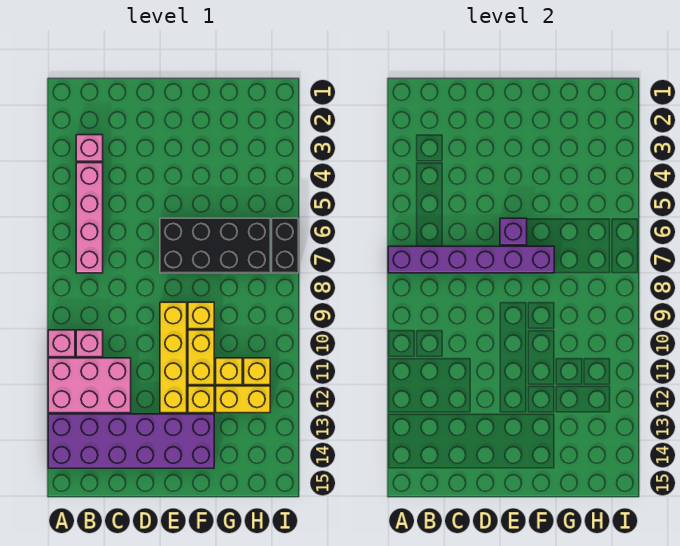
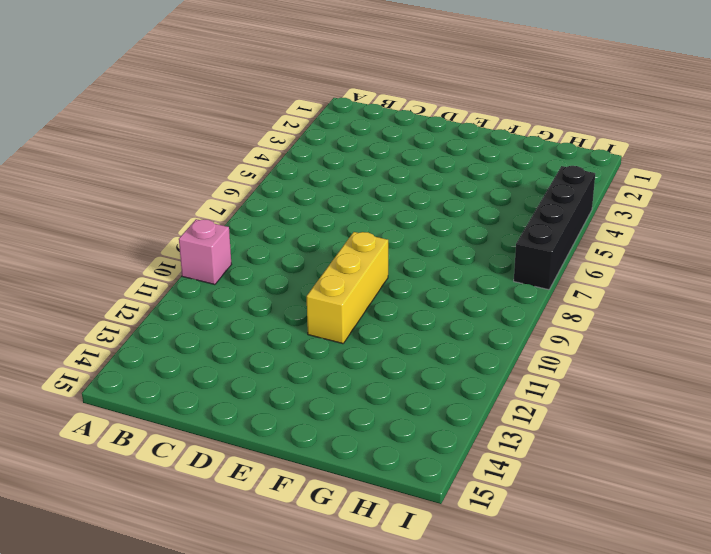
yellow 1x3 brick [307,232,388,344] -> yellow 1x4 brick [160,302,187,413]
black 1x4 brick [514,166,595,290] -> black 1x2 brick [272,218,298,273]
none -> pink 2x3 brick [48,358,131,413]
none -> purple 2x6 brick [48,414,214,468]
none -> pink 1x1 brick [76,135,103,161]

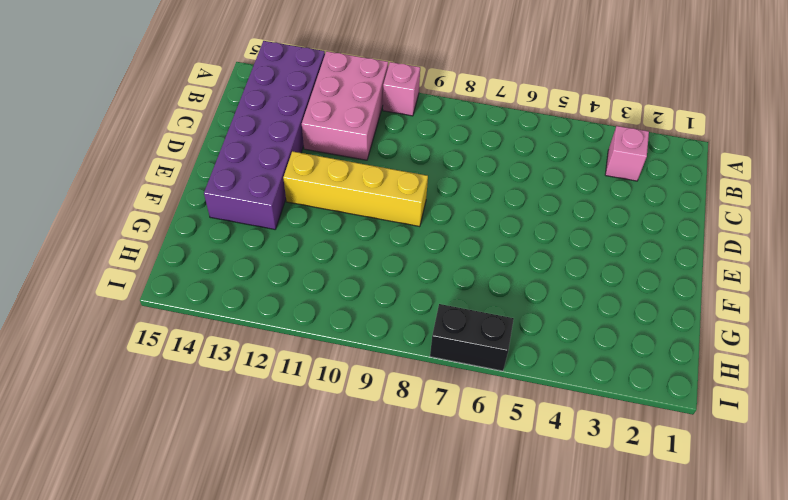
none -> pink 1x4 brick [76,163,103,273]
none -> pink 1x1 brick [76,330,103,357]
none -> black 2x4 brick [160,218,270,273]

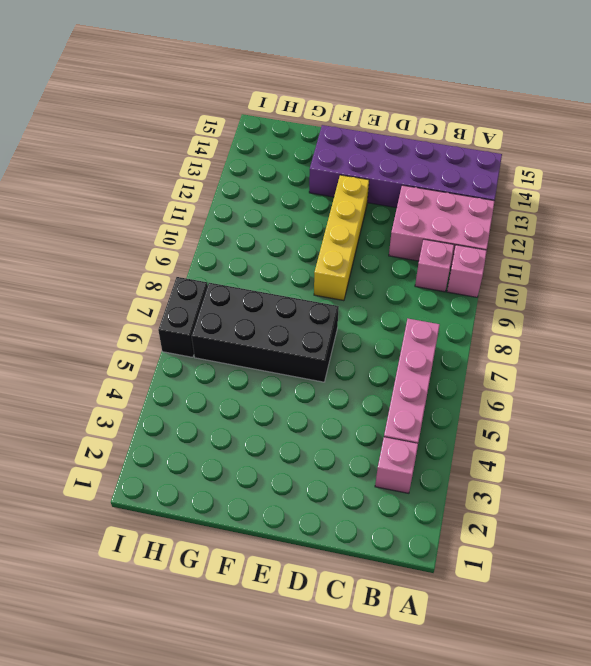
none -> yellow 1x1 brick [188,302,214,329]
none -> yellow 1x2 brick [188,330,214,385]
none -> yellow 1x1 brick [188,386,214,413]

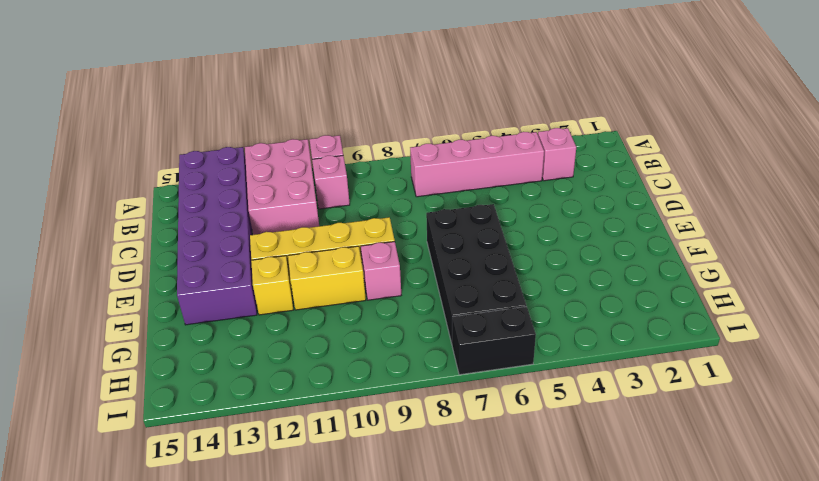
pink 1x1 brick [361,242,401,300] -> yellow 1x1 brick [188,302,214,329]
none -> yellow 1x1 brick [216,358,242,385]
none -> yellow 1x2 brick [216,386,270,413]
none -> yellow 1x1 brick [244,358,270,385]

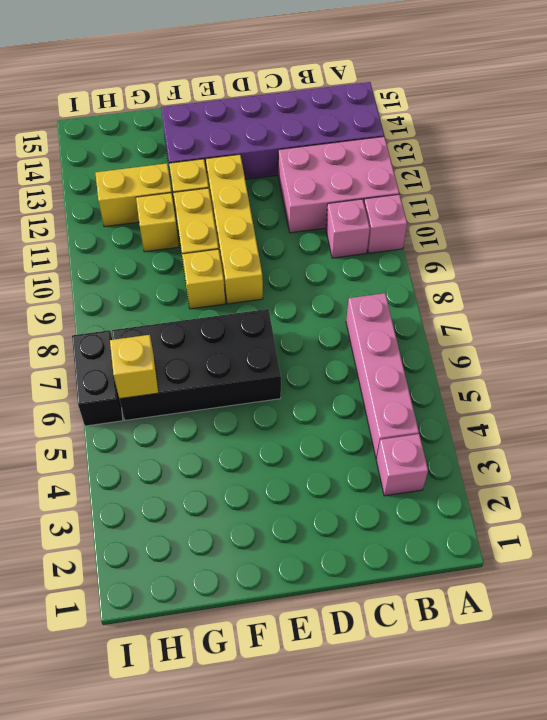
yellow 1x1 brick [110,335,158,399] -> yellow 1x1 brick moved to [244,358,270,385]
none -> purple 1x6 brick [388,246,554,273]
none -> purple 1x1 brick [500,218,527,245]

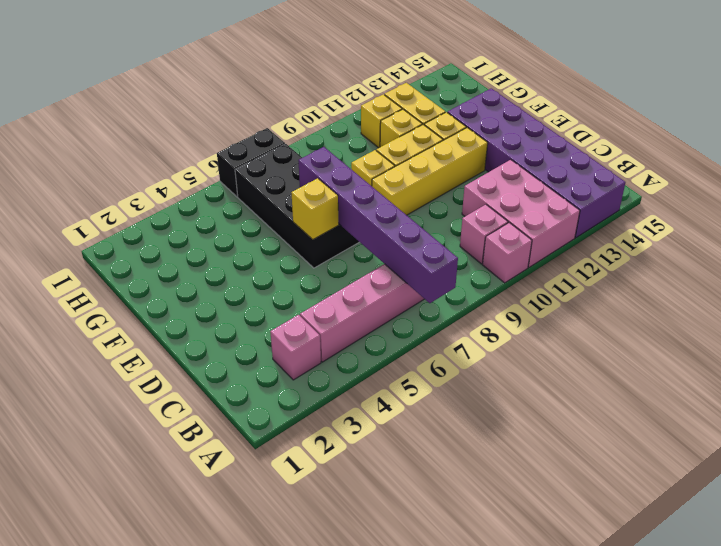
yellow 1x1 brick [291,178,339,240] -> purple 1x1 brick [500,218,527,245]

